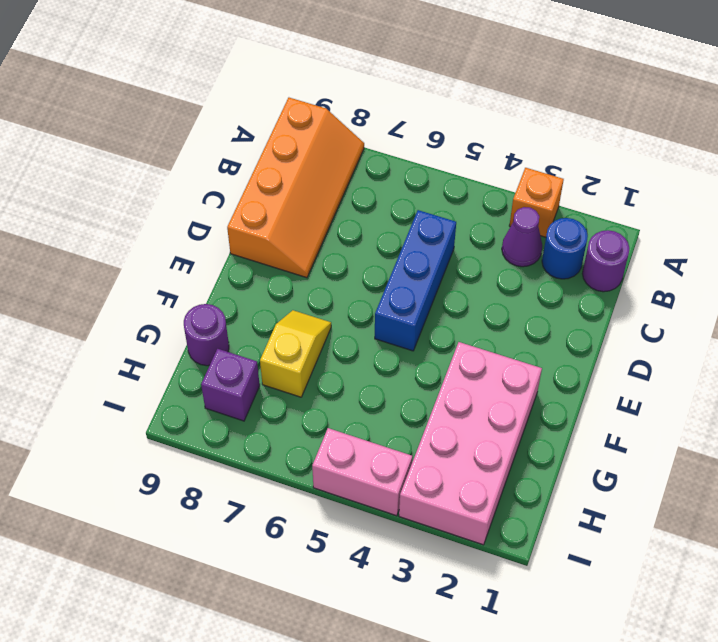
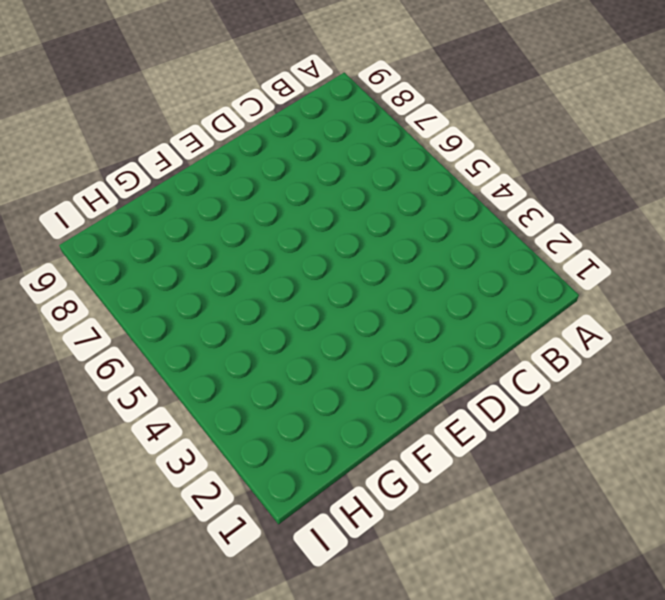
none -> orange 1x1 brick [509,168,564,237]
none -> orange 2x4 slope [227,98,364,278]

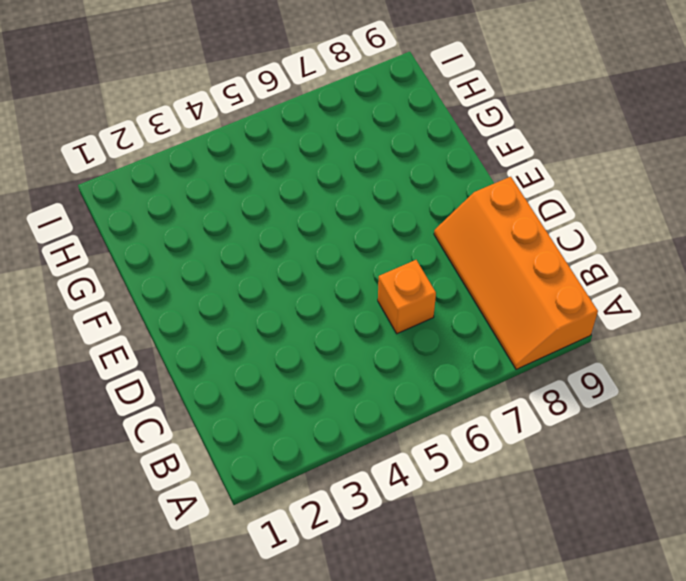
orange 1x1 brick [378,260,436,334] -> orange 1x1 brick moved to [509,168,564,237]
none -> purple 1x1 round brick [582,230,629,292]
none -> blue 1x1 round brick [542,218,588,279]

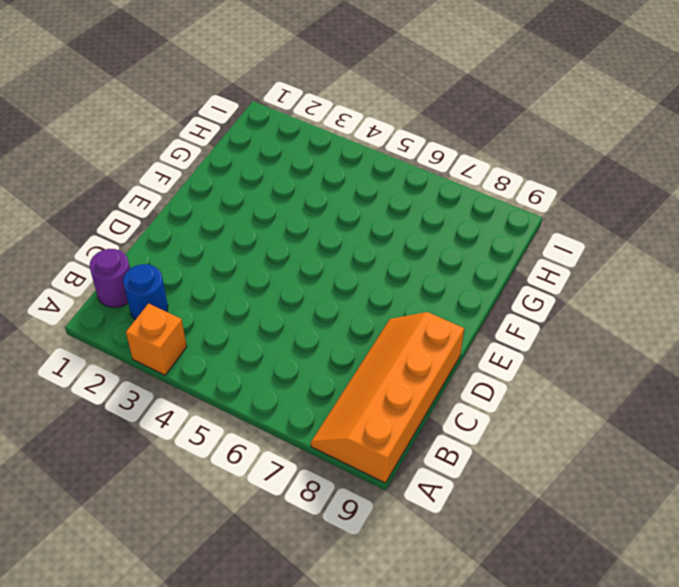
none -> purple 1x1 cone [502,207,542,267]
none -> blue 1x3 brick [375,210,456,351]

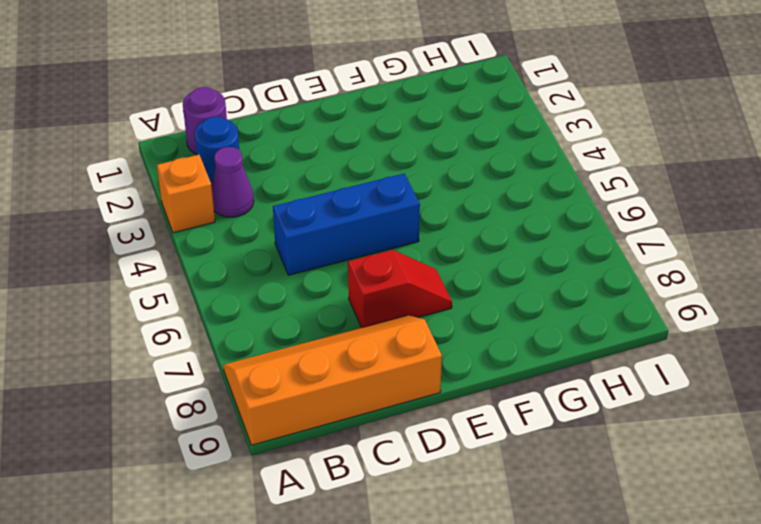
red 1x2 slope [348,250,452,328] -> none
none -> pink 2x4 brick [399,342,542,545]
none -> yellow 1x2 slope [260,310,331,397]

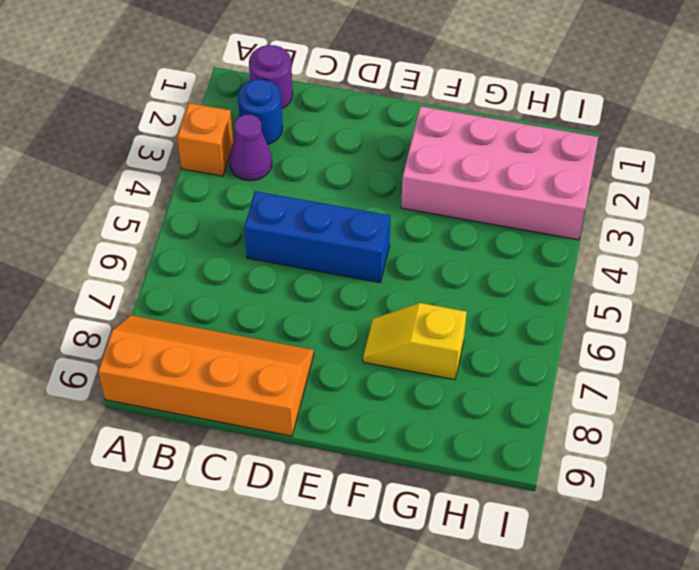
none -> purple 1x1 round brick [184,304,229,366]
none -> purple 1x1 brick [201,349,260,421]

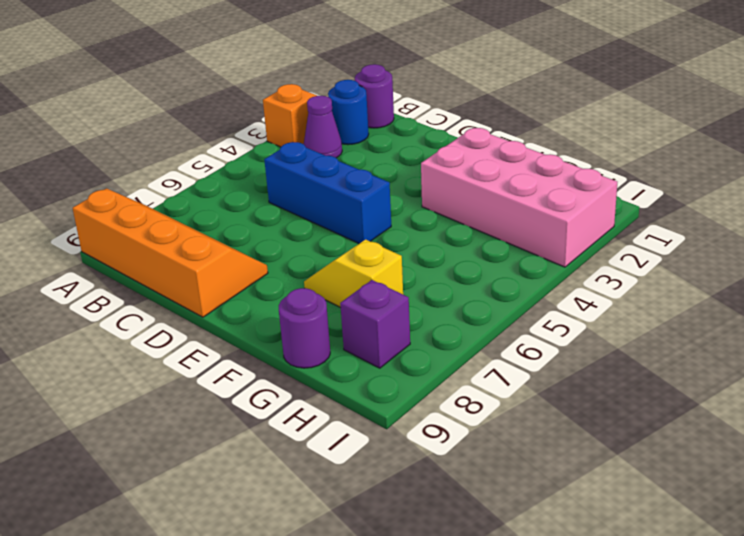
none -> pink 1x2 brick [312,428,412,516]

